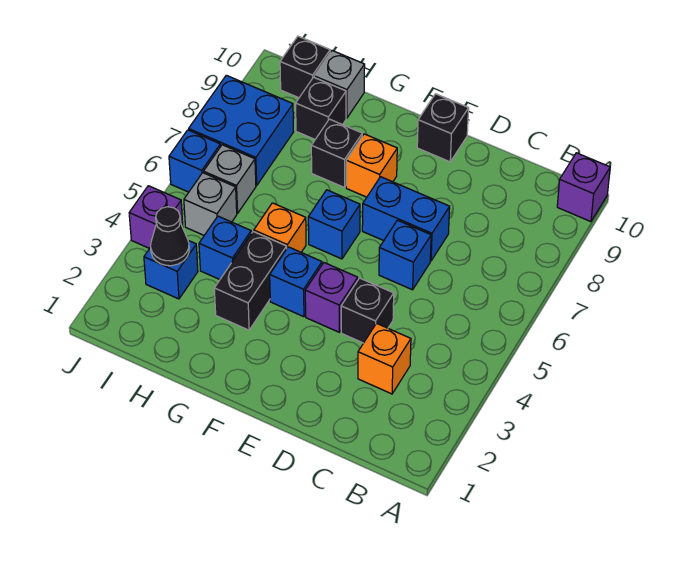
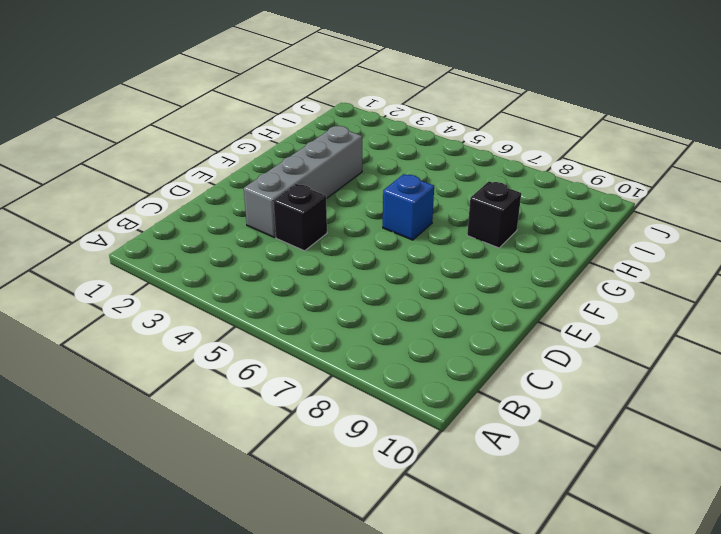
grey 1x4 brick [244,126,362,238] -> black 1x2 brick [214,232,287,330]
none -> purple 1x1 brick [557,153,610,222]
none -> orange 1x1 brick [358,323,411,394]
none -> blue 1x1 brick [379,220,431,290]

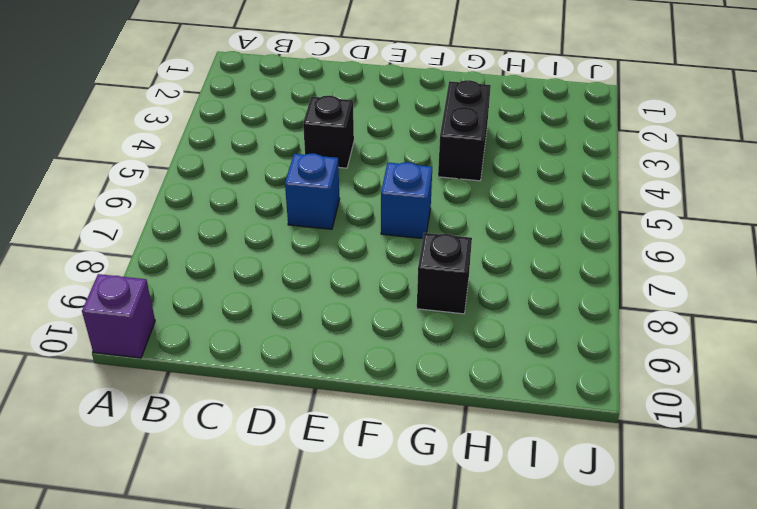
none -> orange 1x1 brick [358,323,411,394]
none -> blue 1x2 brick [362,177,450,261]
none -> purple 1x1 brick [305,263,358,332]

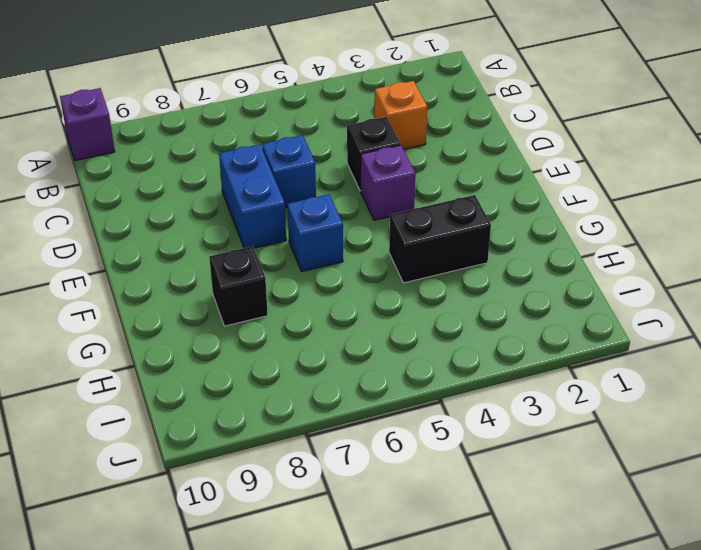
none -> black 1x1 brick [417,94,469,162]
none -> blue 1x1 brick [270,247,322,317]
none -> orange 1x1 brick [346,134,397,197]

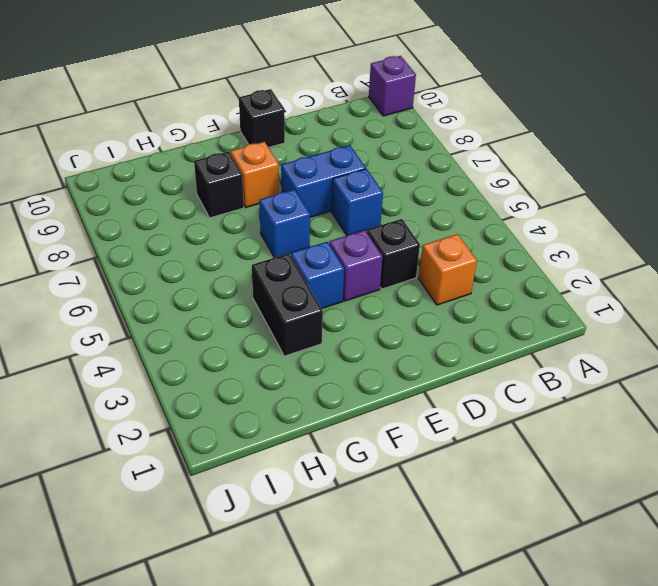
none -> orange 1x1 brick [254,203,306,252]
none -> blue 1x1 brick [199,216,251,279]
none -> black 1x1 brick [296,77,346,139]

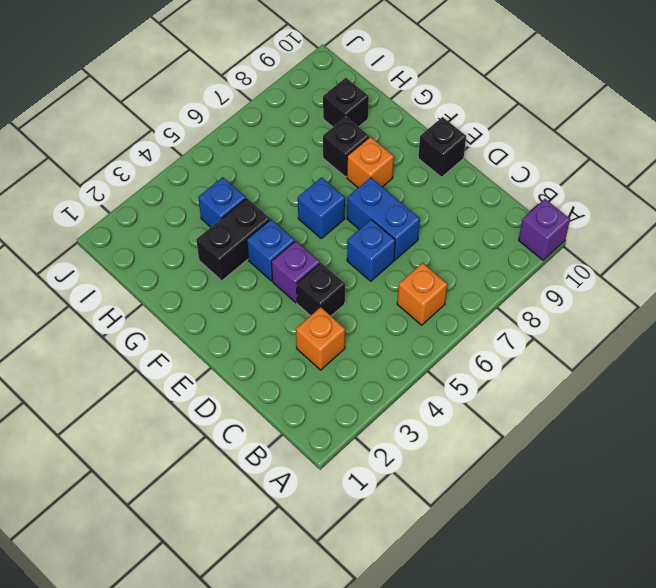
orange 1x1 brick [397,263,447,325] -> orange 1x1 brick moved to [254,203,306,252]
none -> grey 1x1 brick [314,51,365,118]
none -> blue 1x1 brick [144,241,198,299]
none -> grey 1x1 brick [184,173,237,235]

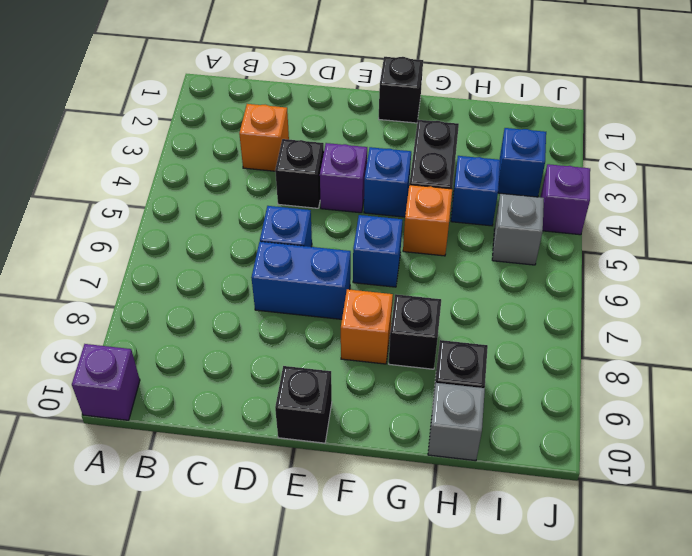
black 1x1 brick [379,57,423,123] -> black 1x1 brick moved to [280,36,330,98]
none -> grey 1x1 brick [204,145,256,213]
none -> blue 2x2 brick [189,75,294,185]
none -> blue 1x1 brick [169,130,220,192]

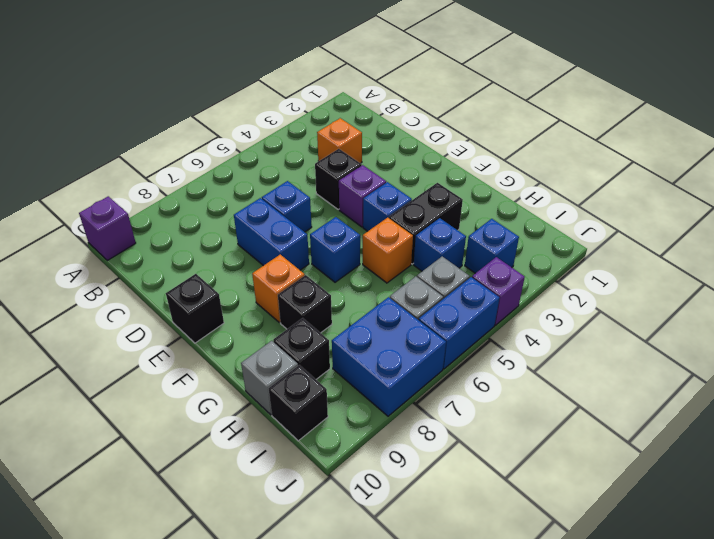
blue 1x2 brick [419,277,499,369] -> blue 1x1 brick [169,130,220,192]
none -> black 1x1 cone [151,207,189,266]

